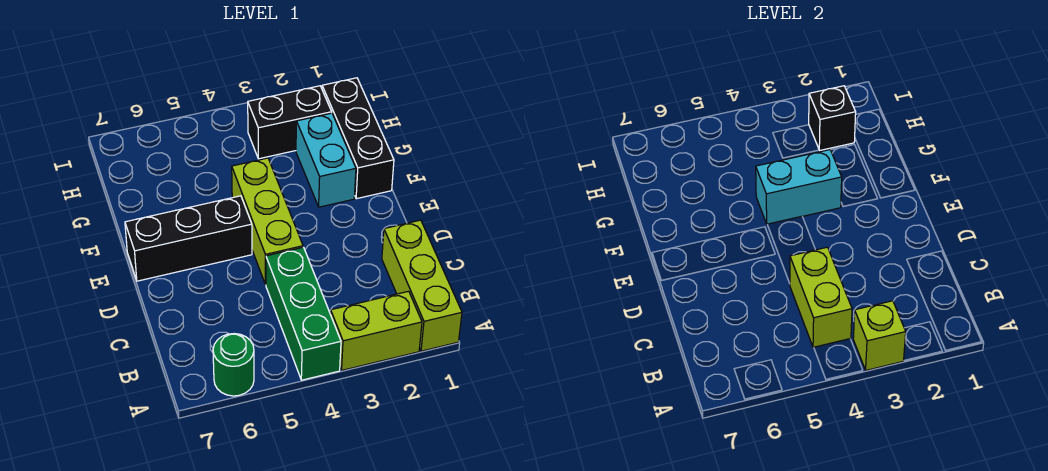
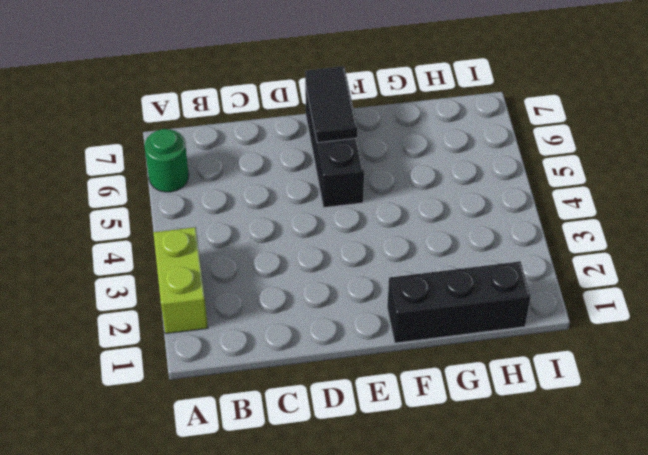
black 1x2 tile [305,66,358,143] -> none
none -> lime 1x3 brick [382,220,462,351]
none -> green 1x3 brick [266,247,341,380]
none -> lime 1x3 brick [232,158,303,285]

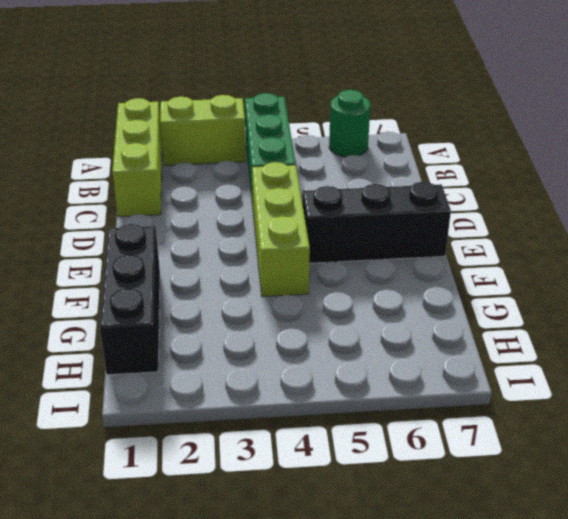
none -> cyan 1x2 brick [296,113,356,207]
none -> black 1x2 brick [248,86,332,159]
none -> lime 1x1 brick [853,301,906,370]

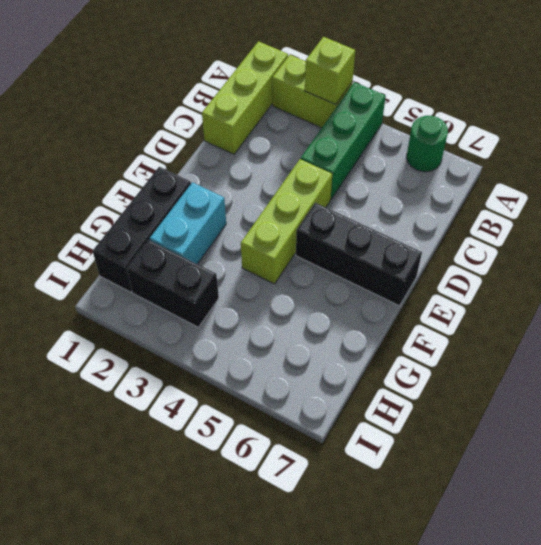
none -> lime 1x2 brick [790,247,852,348]
none -> cyan 1x2 brick [756,150,842,224]
none -> black 1x1 brick [809,86,856,151]

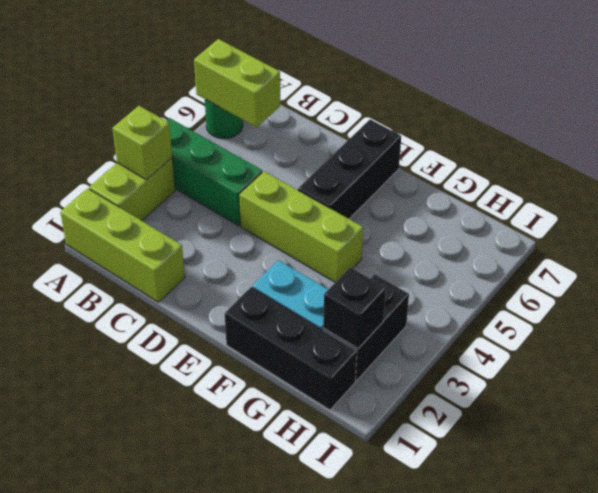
lime 1x2 brick [194,39,280,127] -> lime 1x2 brick moved to [790,247,852,348]
none -> cyan 1x2 brick [756,150,842,224]

